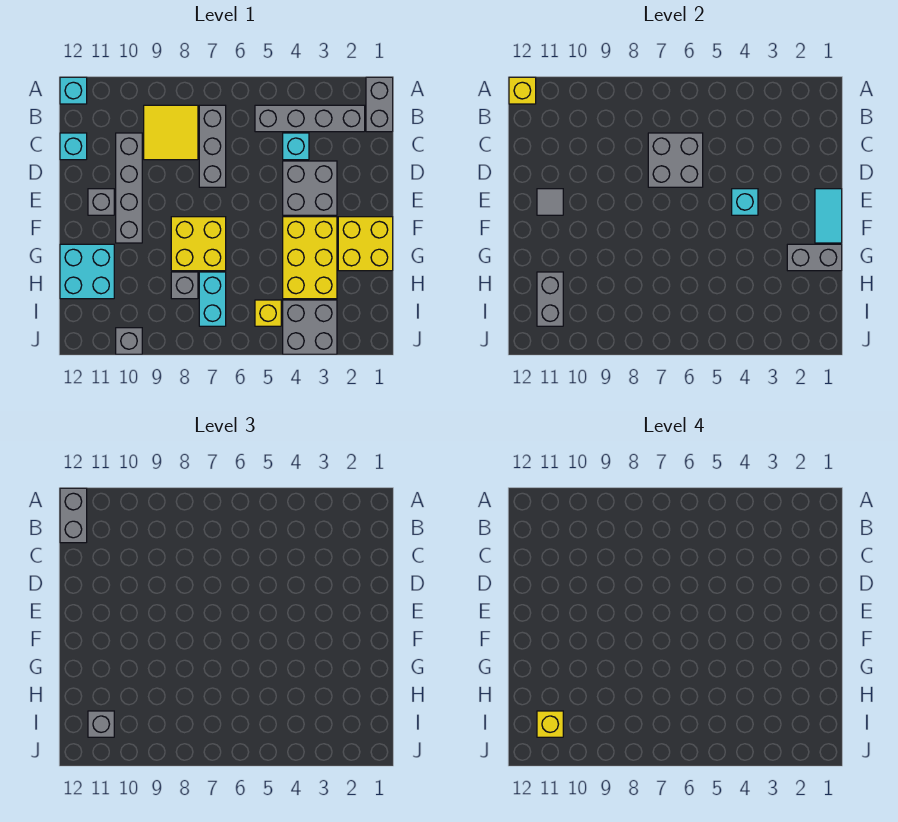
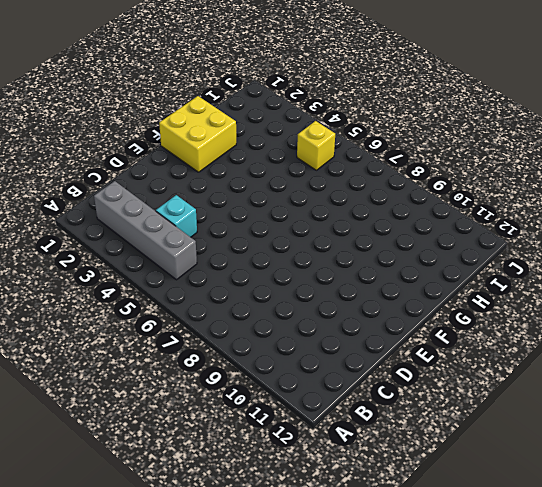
none -> grey 1x2 brick [366,77,393,132]
none -> cyan 1x1 brick [60,77,87,104]
none -> grey 1x3 brick [199,105,226,187]

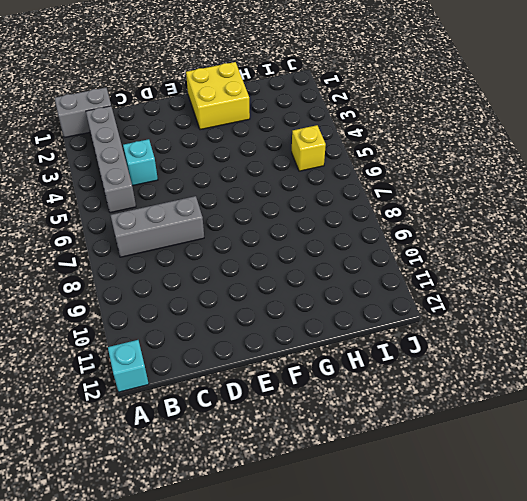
none -> yellow 2x2 tile [144,105,198,160]
none -> grey 1x4 brick [116,133,142,243]
none -> cyan 1x1 brick [60,133,87,160]

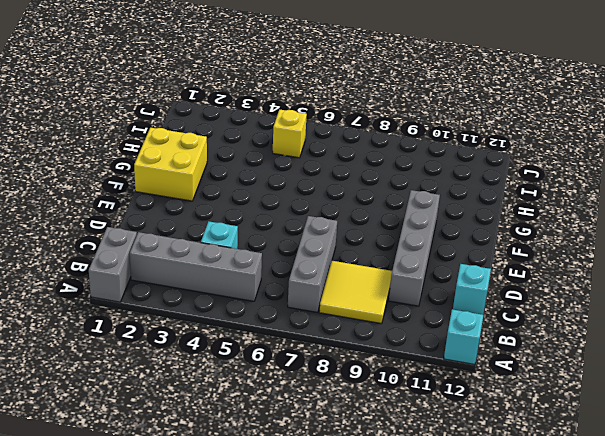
none -> grey 2x2 brick [283,161,337,215]
none -> grey 1x1 brick [88,189,114,215]
none -> yellow 2x3 brick [283,217,337,299]

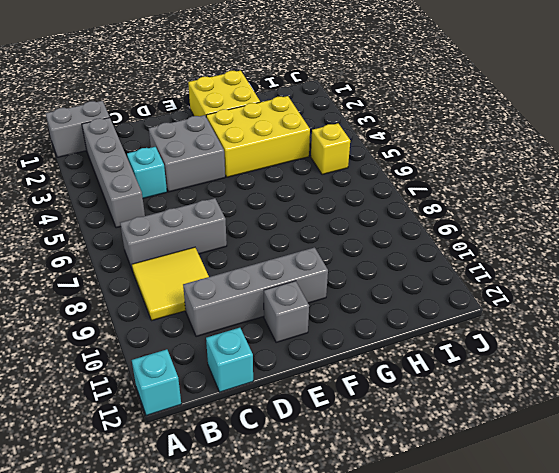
none -> yellow 2x2 brick [171,217,226,271]
none -> cyan 2x2 brick [60,244,114,299]
none -> cyan 1x2 brick [199,272,226,326]

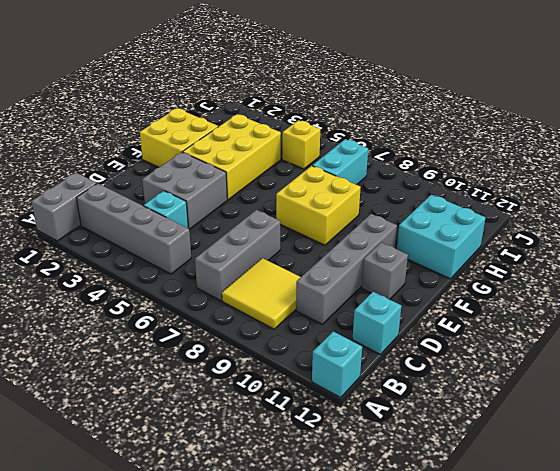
none -> grey 1x1 brick [171,272,198,299]
none -> grey 2x2 brick [283,300,337,354]
none -> grey 1x1 brick [116,328,142,354]

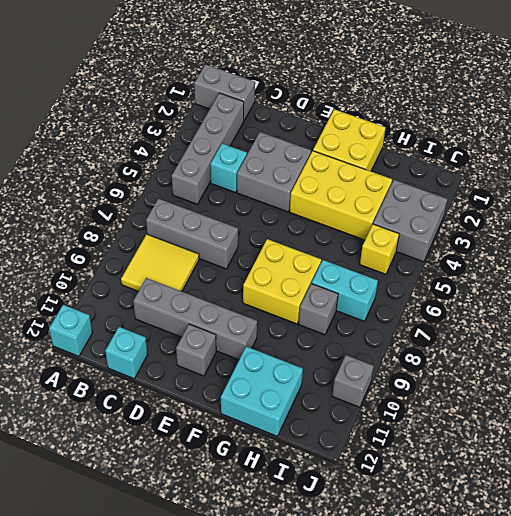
none -> yellow 1x1 brick [509,77,536,104]
none -> grey 2x2 brick [648,133,703,187]
none -> cyan 1x2 tile [815,189,842,243]

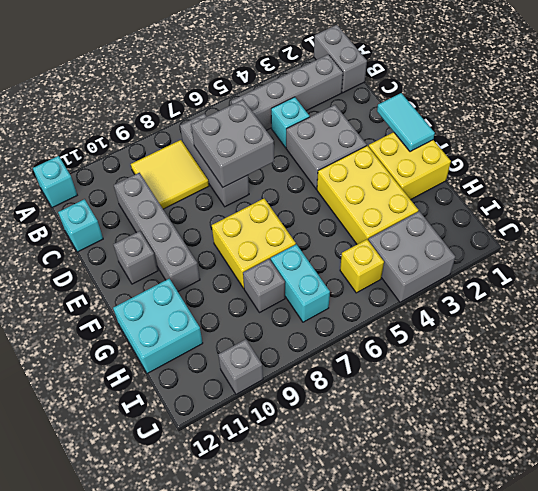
none -> yellow 1x1 brick [509,77,536,104]
none -> cyan 1x1 brick [732,189,758,215]
none -> grey 1x1 tile [537,189,563,215]

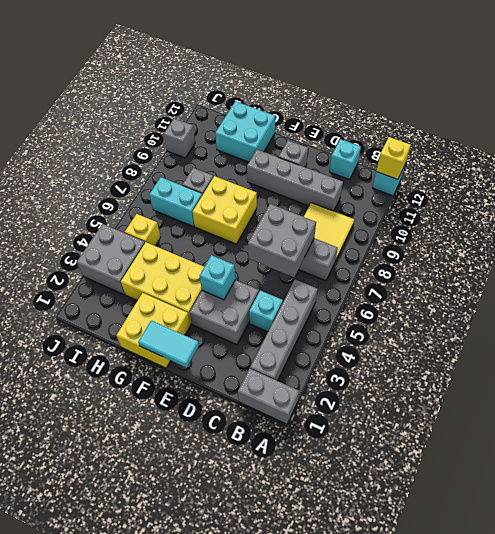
none -> grey 1x1 tile [537,189,563,215]
none -> grey 1x2 brick [787,244,842,271]
none -> grey 1x2 brick [537,272,563,326]

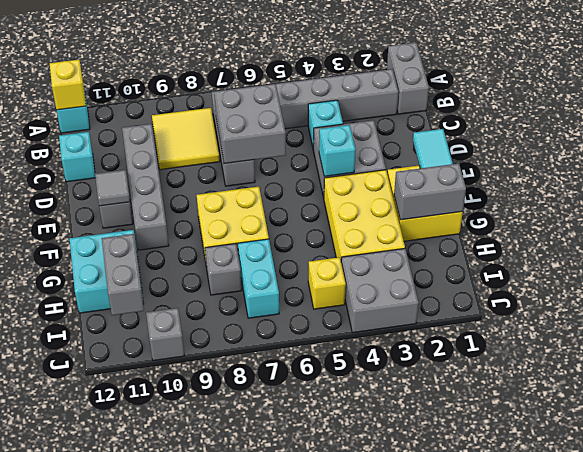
none -> grey 1x2 brick [60,488,87,543]
none -> grey 1x1 brick [88,711,114,737]
none -> yellow 1x1 brick [537,711,563,737]

